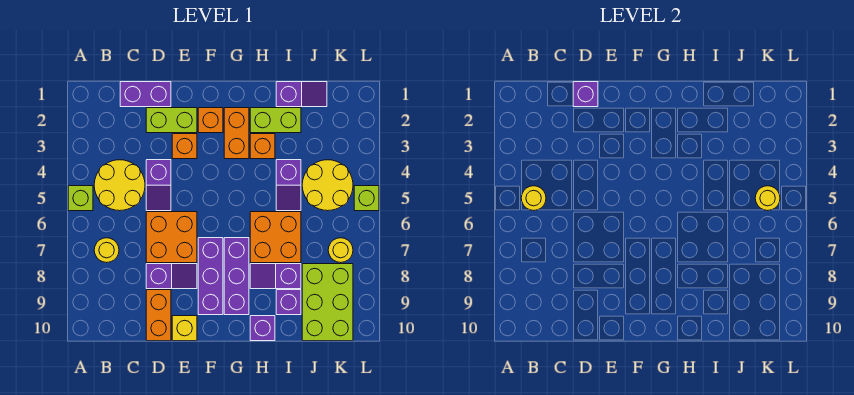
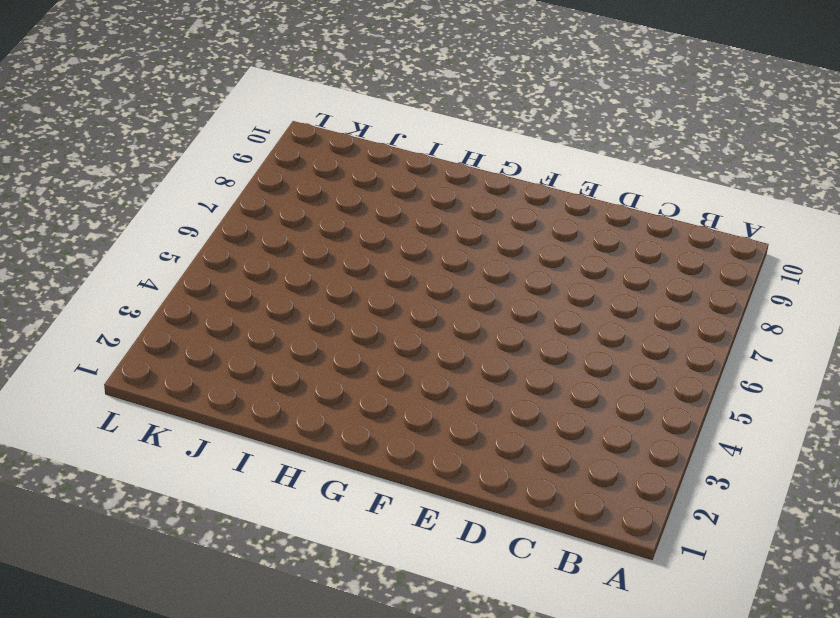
none -> lime 1x1 brick [68,186,93,211]
none -> yellow 2x2 round brick [94,160,145,211]
none -> yellow 1x1 round brick [94,238,119,263]
none -> purple 1x2 brick [120,82,171,107]

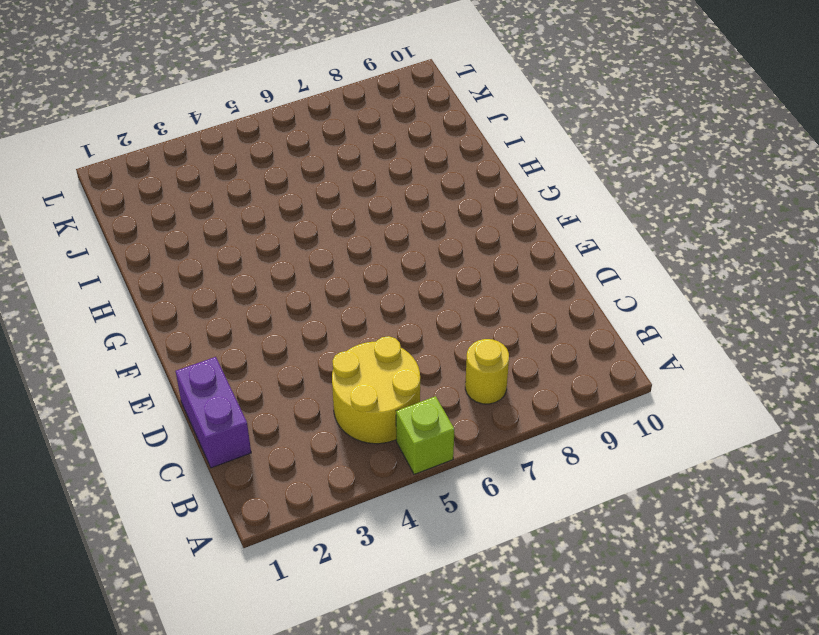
none -> lime 1x2 brick [146,108,197,133]
none -> purple 1x2 slope [146,160,171,211]
none -> orange 2x2 brick [146,212,197,263]
none -> purple 1x2 slope [146,264,197,289]

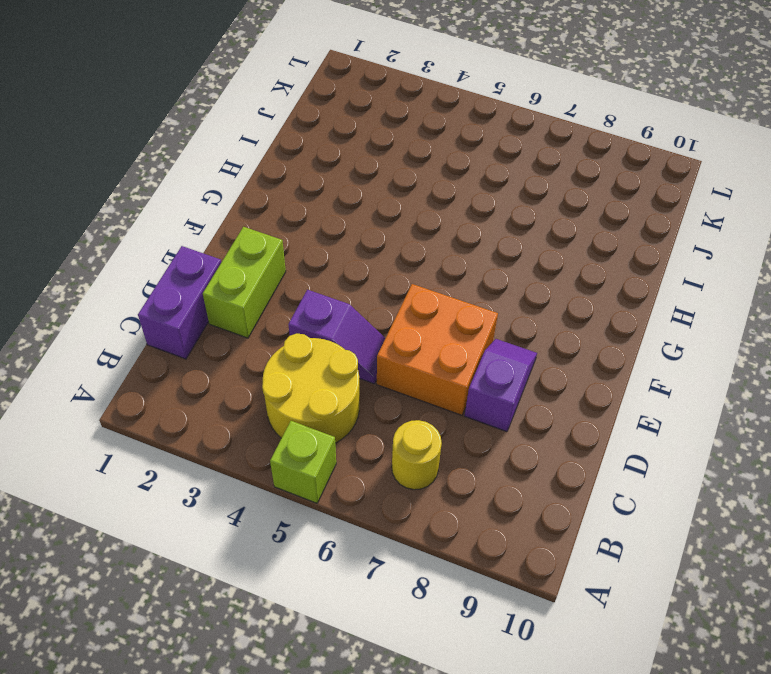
none -> orange 1x2 brick [146,290,171,341]
none -> orange 1x1 brick [172,134,197,159]
none -> yellow 1x1 brick [172,316,197,341]
none -> orange 1x1 brick [198,108,223,133]

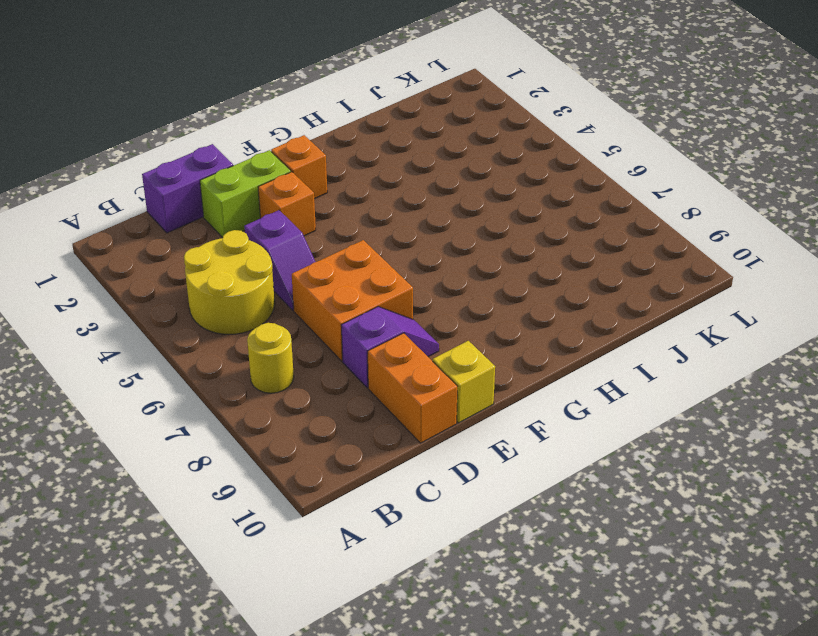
none -> lime 1x1 brick [68,186,93,211]
none -> purple 1x3 brick [198,238,223,315]
none -> orange 1x2 brick [224,108,249,159]
none -> purple 1x3 brick [224,238,249,315]

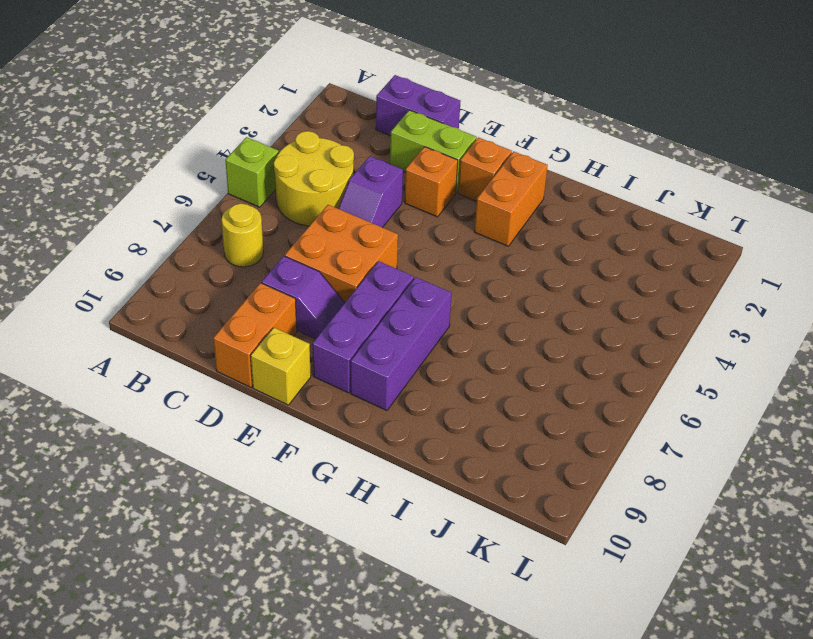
none -> lime 1x2 brick [250,108,301,133]
none -> orange 1x1 brick [250,134,275,159]
none -> orange 2x2 brick [250,212,301,263]
none -> purple 1x2 slope [250,264,301,289]

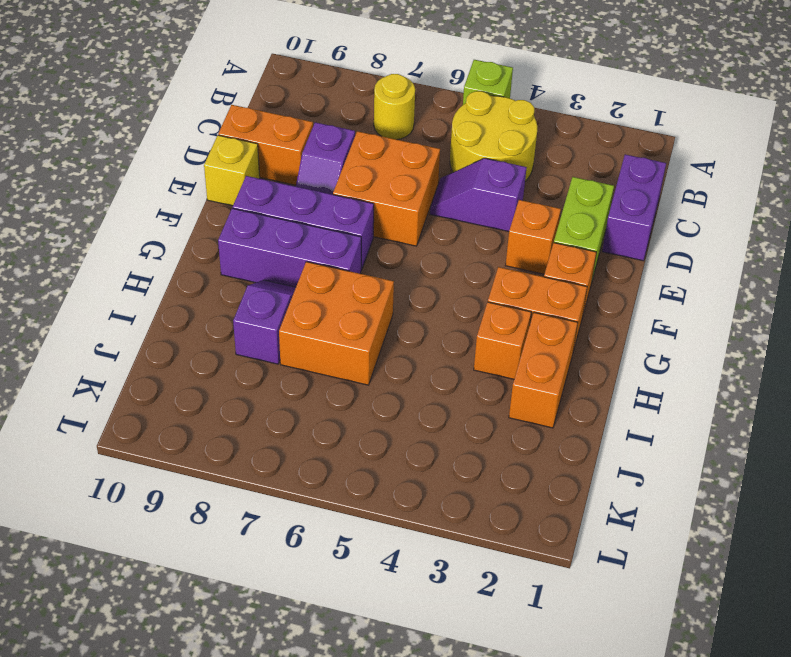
orange 1x2 brick [509,313,578,428] -> lime 1x2 brick [250,108,301,133]
none -> purple 1x1 brick [250,316,275,341]
none -> purple 1x2 slope [276,82,327,107]
none -> purple 1x2 slope [276,160,301,211]
none -> purple 1x1 brick [276,290,301,315]

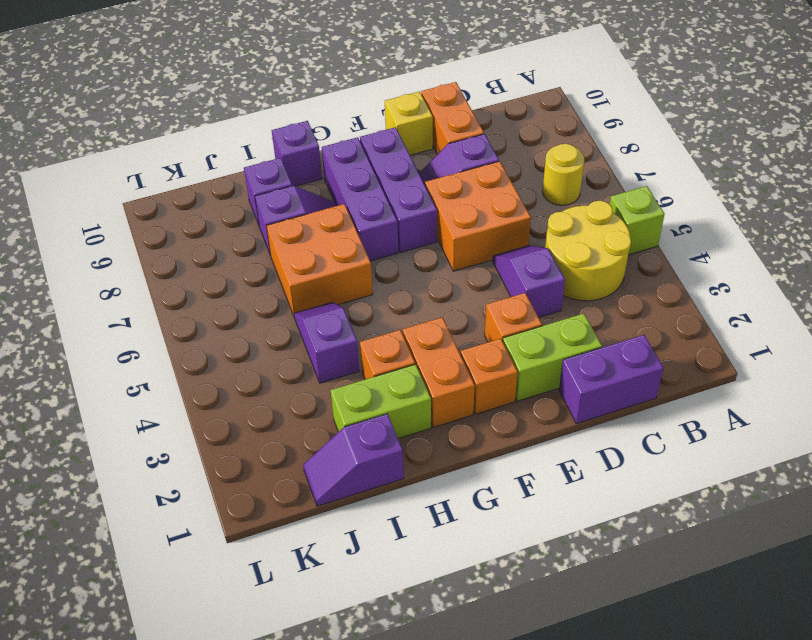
none -> yellow 2x2 round brick [302,160,353,211]
none -> lime 2x3 brick [302,264,353,341]
none -> yellow 1x1 round brick [328,238,353,263]
none -> lime 1x1 brick [354,186,379,211]

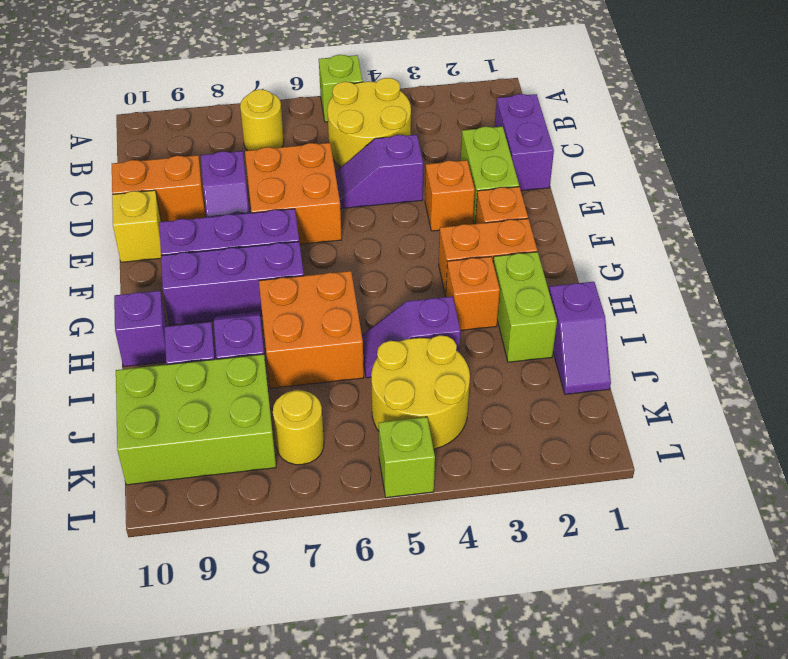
none -> yellow 1x1 round brick [521,186,546,211]
none -> purple 1x1 brick [573,82,598,107]
none -> yellow 1x1 round brick [755,186,780,211]

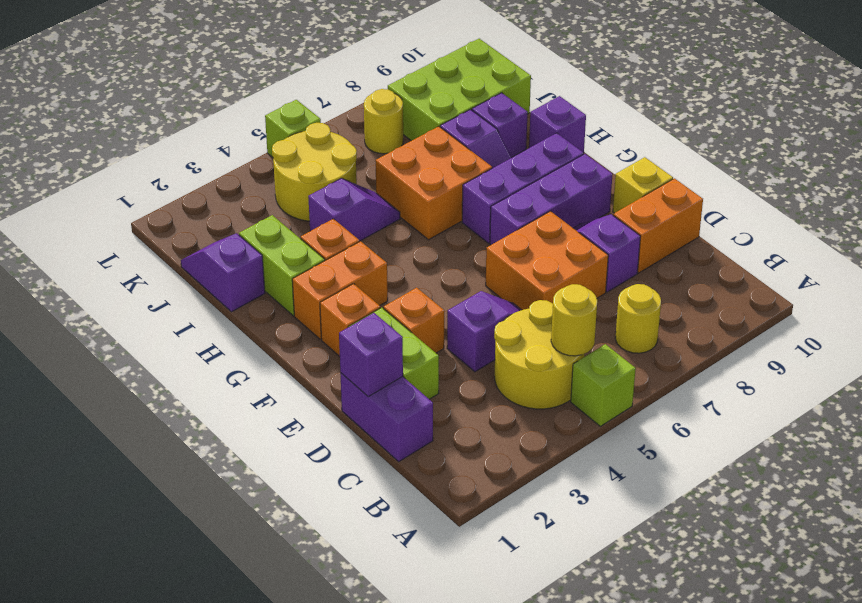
none -> yellow 1x1 round brick [755,186,780,211]

